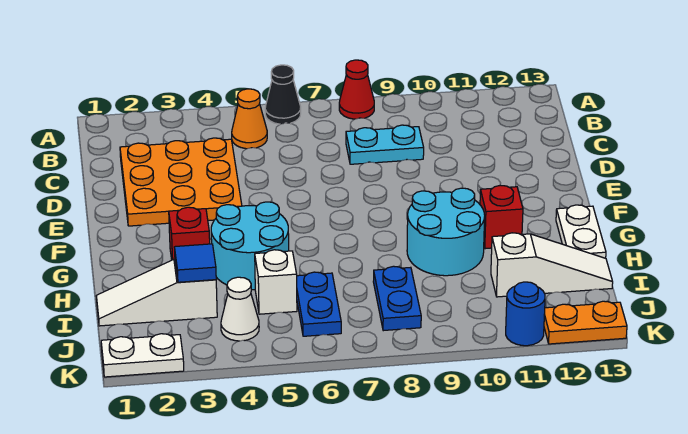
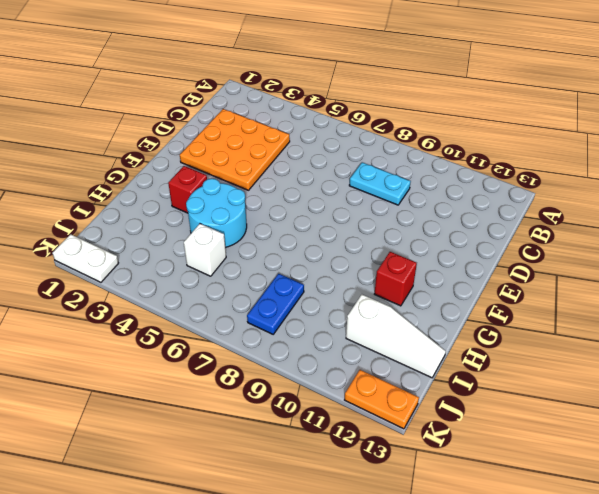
none -> black 1x1 cone [265,65,301,124]
none -> red 1x1 cone [339,60,374,119]
none -> orange 1x1 cone [232,89,267,149]

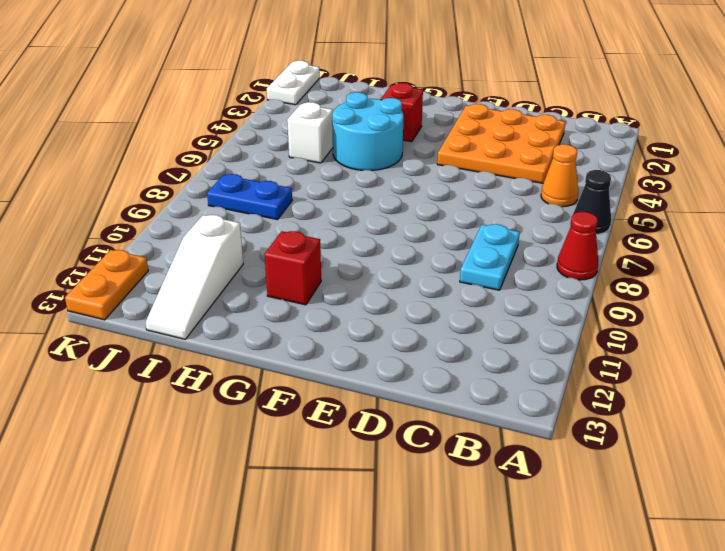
none -> cyan 2x2 round brick [407,188,485,276]
none -> white 1x2 plate [556,205,606,258]
none -> white 1x3 slope [97,259,217,326]

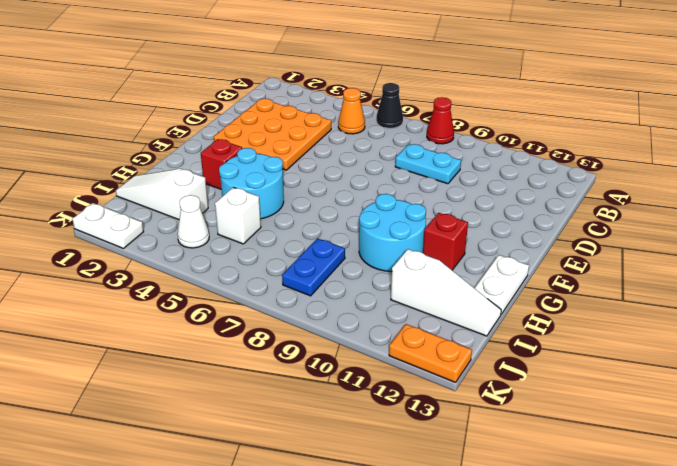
none -> blue 1x2 plate [297,272,341,336]
none -> blue 1x1 round brick [506,282,545,346]
none -> blue 1x1 tile [175,244,216,282]

